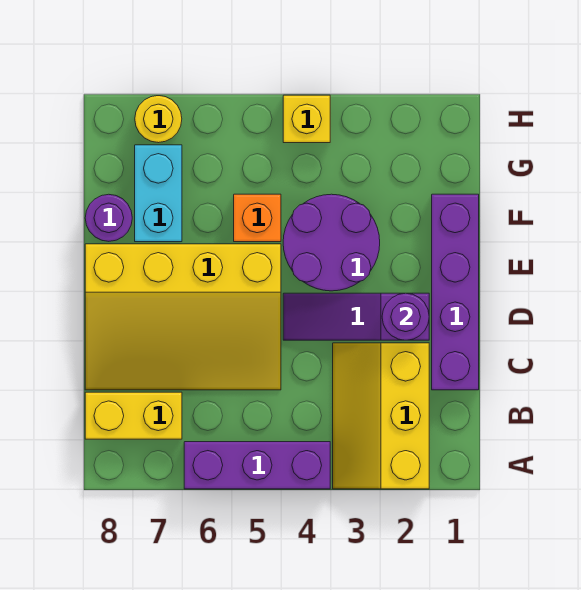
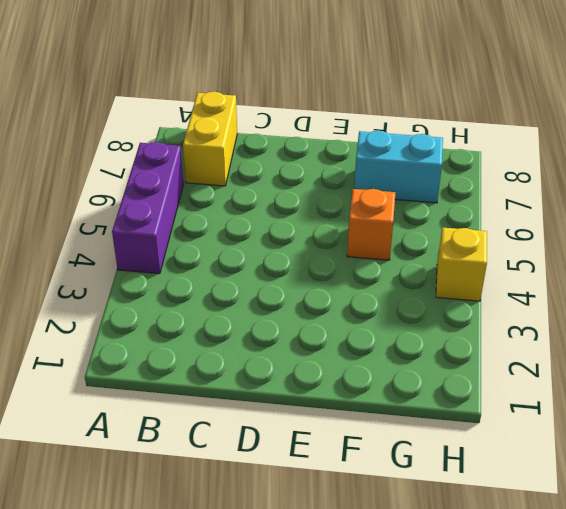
none -> yellow 2x3 slope [333,343,429,489]
none -> purple 1x4 brick [432,194,479,390]
none -> yellow 3x4 slope [85,244,281,390]

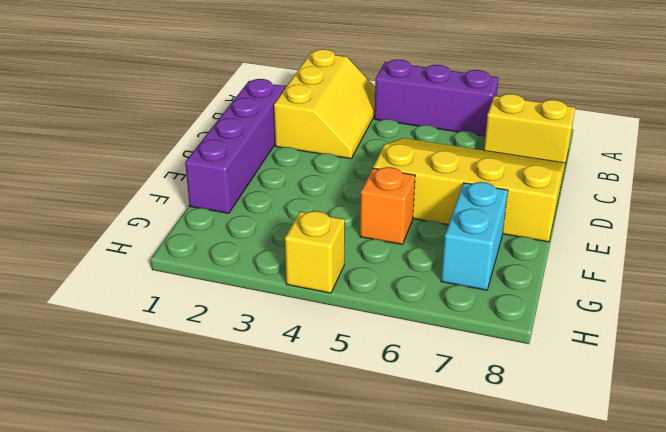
none -> purple 1x3 slope [283,293,429,340]
none -> purple 2x2 round brick [283,194,380,291]
none -> purple 1x1 round brick [85,194,132,241]

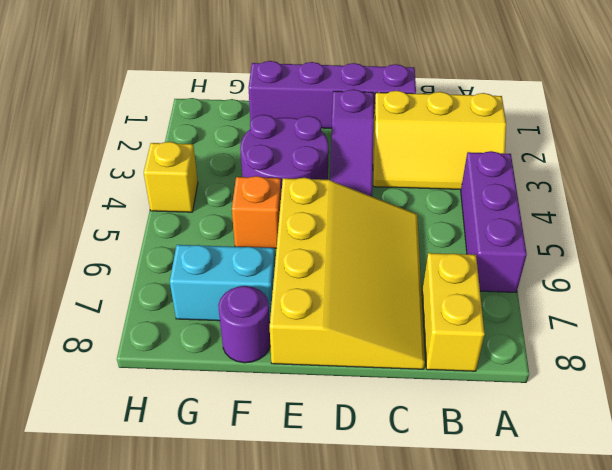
none -> yellow 1x1 round brick [135,96,182,143]
none -> purple 1x1 round brick [382,293,429,340]

